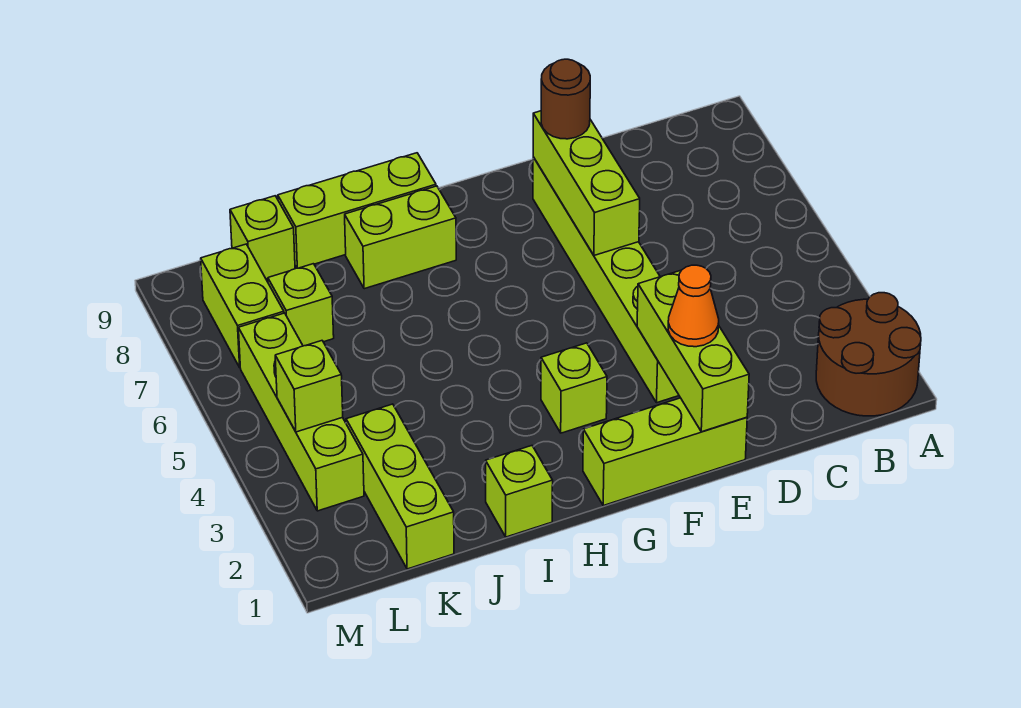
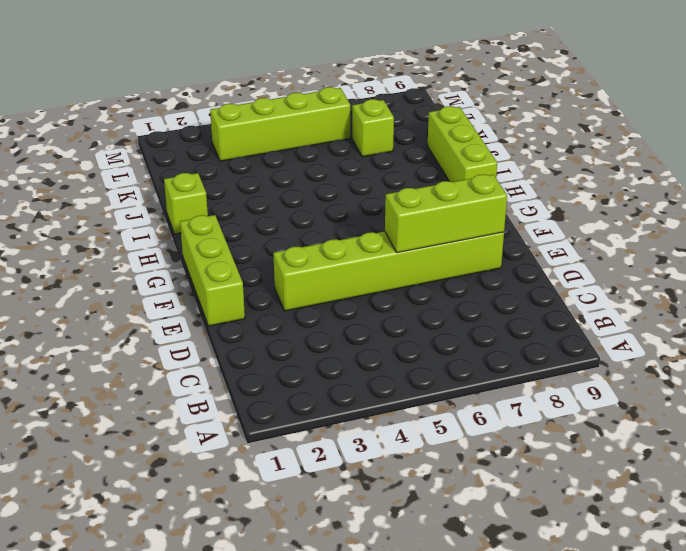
none -> brown 2x2 round brick [816,293,921,416]
none -> lime 1x1 brick [541,343,607,433]
none -> lime 1x2 brick [345,186,456,289]

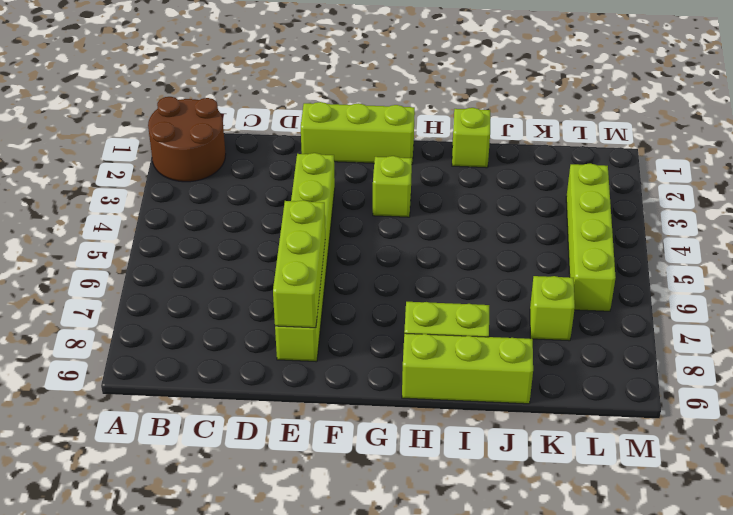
none -> lime 1x3 brick [346,404,454,569]
none -> lime 1x1 brick [230,196,295,279]
none -> lime 1x2 brick [201,244,284,367]

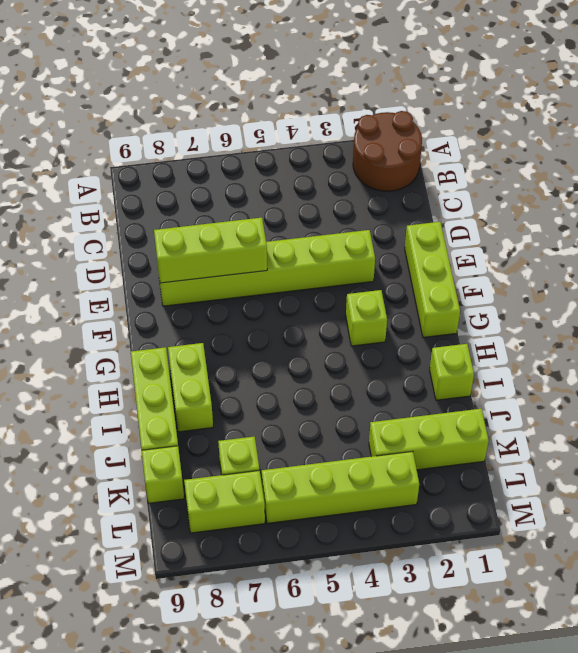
none -> lime 1x3 brick [637,270,749,432]
none -> lime 1x1 brick [275,341,343,432]
none -> orange 1x1 cone [668,265,719,347]

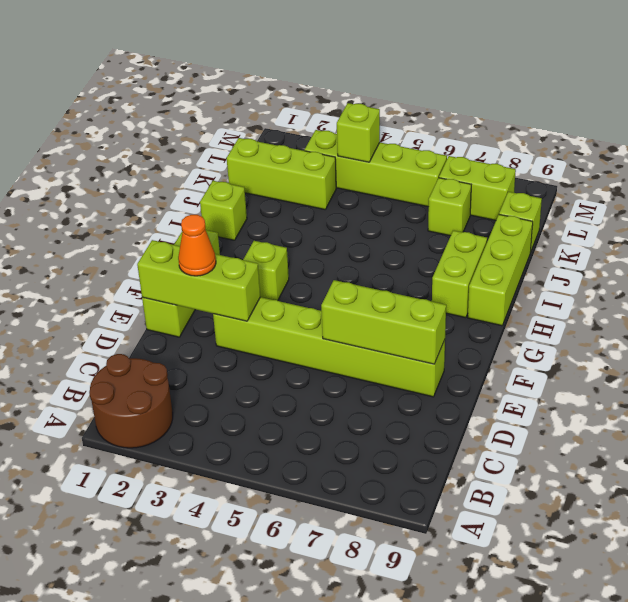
none -> brown 1x1 round brick [541,59,590,139]

